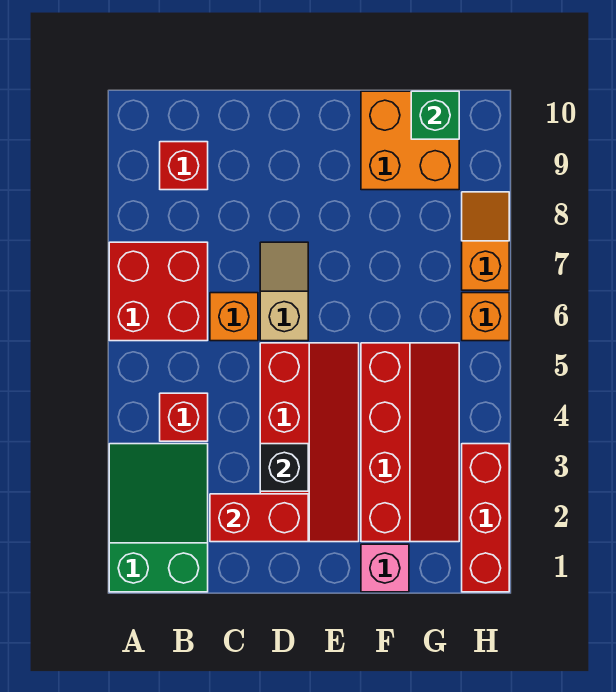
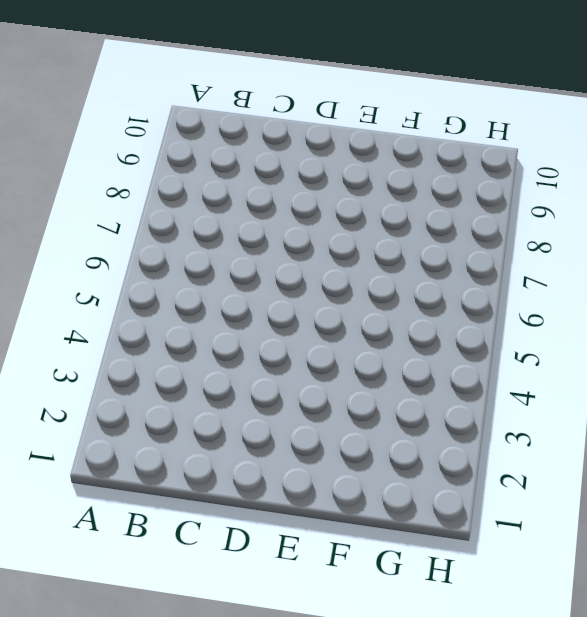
none -> green 2x3 slope [109,444,208,592]
none -> red 2x2 brick [109,242,208,341]
none -> red 1x1 brick [160,393,208,441]

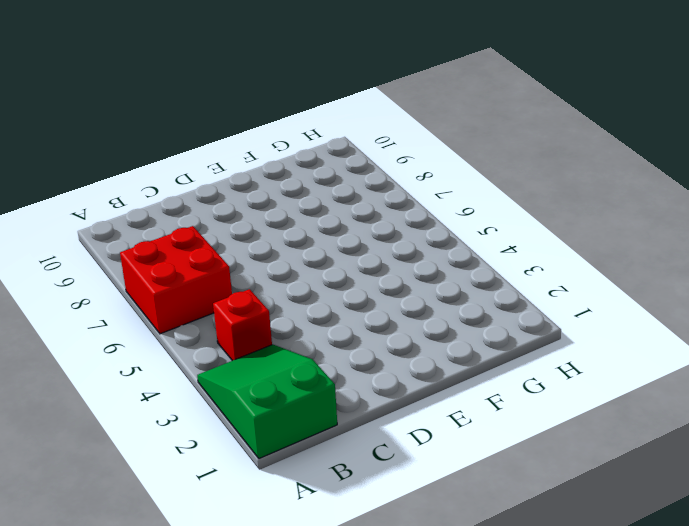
none -> red 1x1 brick [160,142,208,190]
none -> orange 1x1 brick [210,293,258,341]
none -> red 2x4 slope [260,343,359,542]

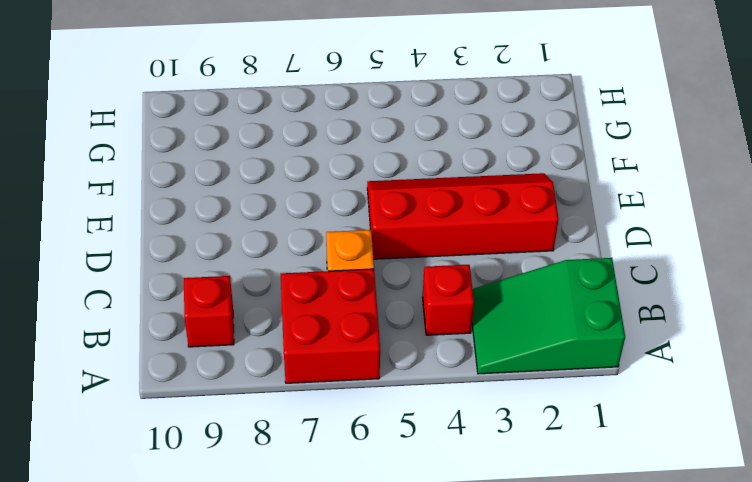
none -> tan 1x2 slope [260,242,308,341]
none -> pink 1x1 brick [361,544,409,592]
none -> red 2x4 slope [361,343,459,542]

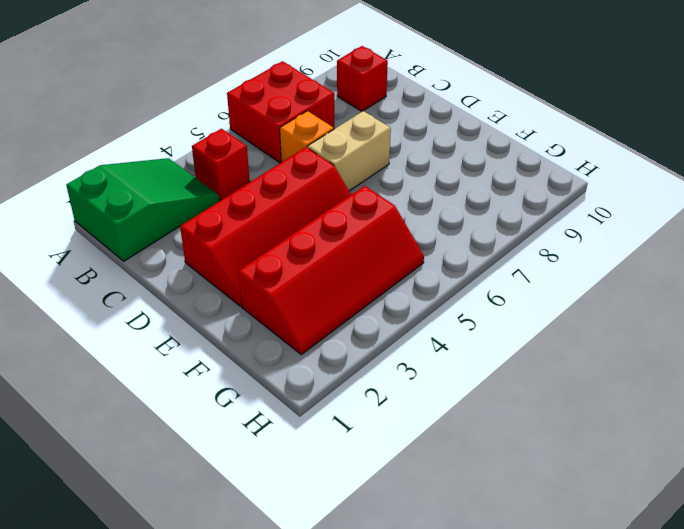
tan 1x2 brick [308,111,391,191] -> tan 1x2 slope [260,242,308,341]
none -> pink 1x1 brick [361,544,409,592]
none -> orange 2x2 brick [361,91,459,190]
none -> red 1x3 brick [462,444,509,592]

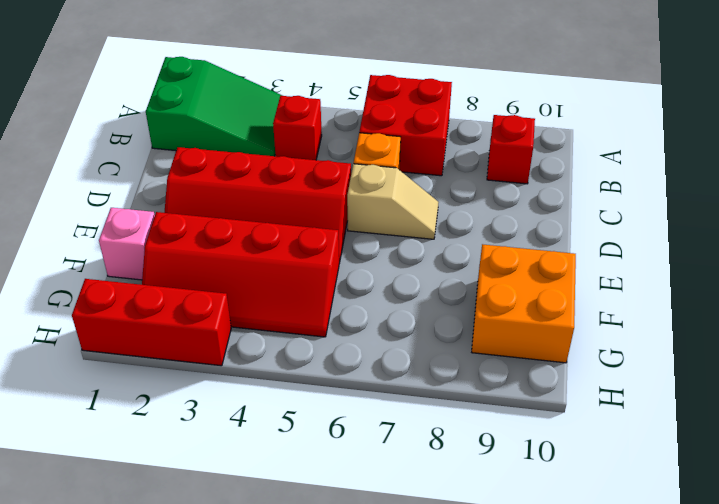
none -> orange 1x1 brick [462,293,509,341]
none -> orange 1x2 slope [462,192,509,290]
none -> red 1x2 brick [210,494,308,542]

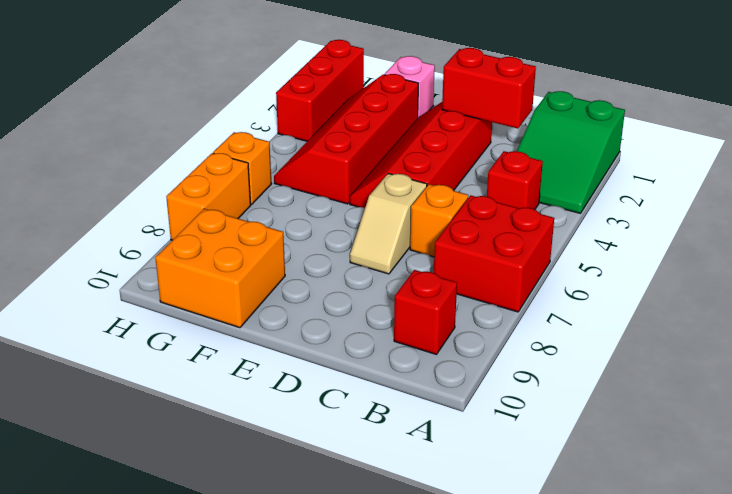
orange 1x2 brick [166,153,251,240] -> orange 1x2 slope [462,192,509,290]
none -> black 1x1 brick [260,444,308,491]
none -> green 1x1 brick [411,91,459,139]

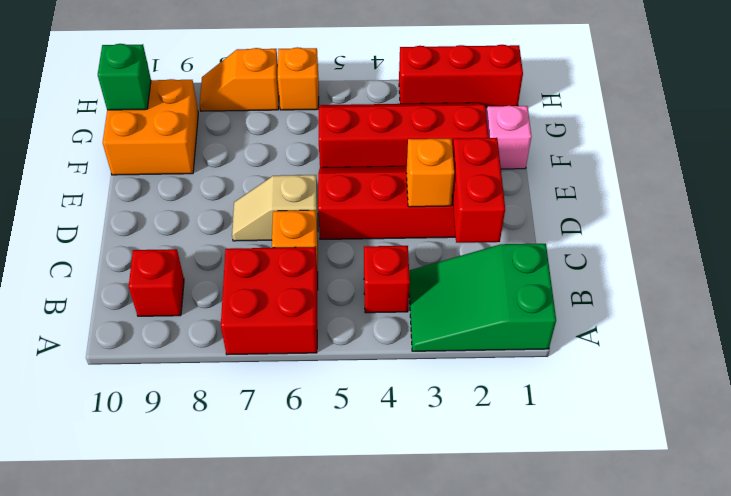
orange 1x1 brick [406,139,454,207] -> black 1x1 brick [260,444,308,491]

